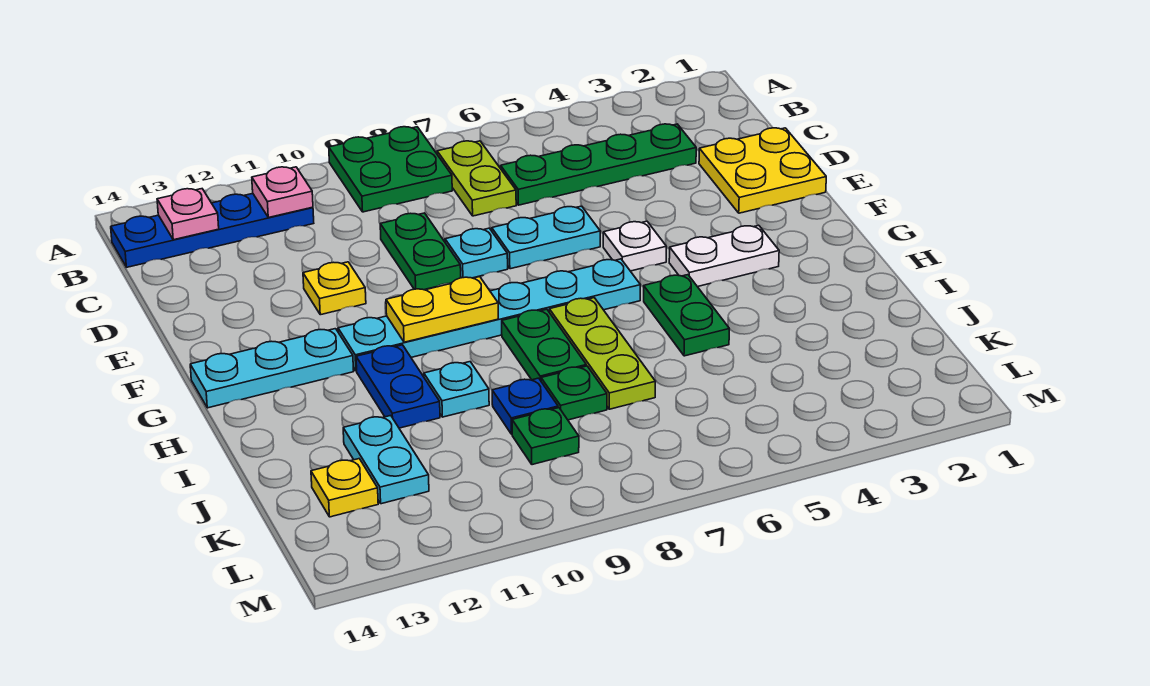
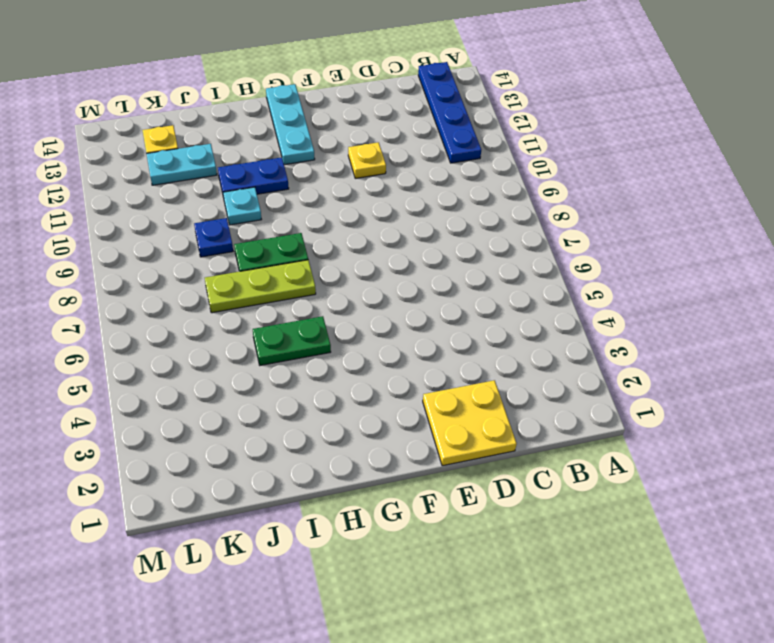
none -> green 2x2 plate [329,127,452,212]
none -> lime 1x2 plate [437,141,516,216]
none -> green 1x4 plate [501,124,696,205]

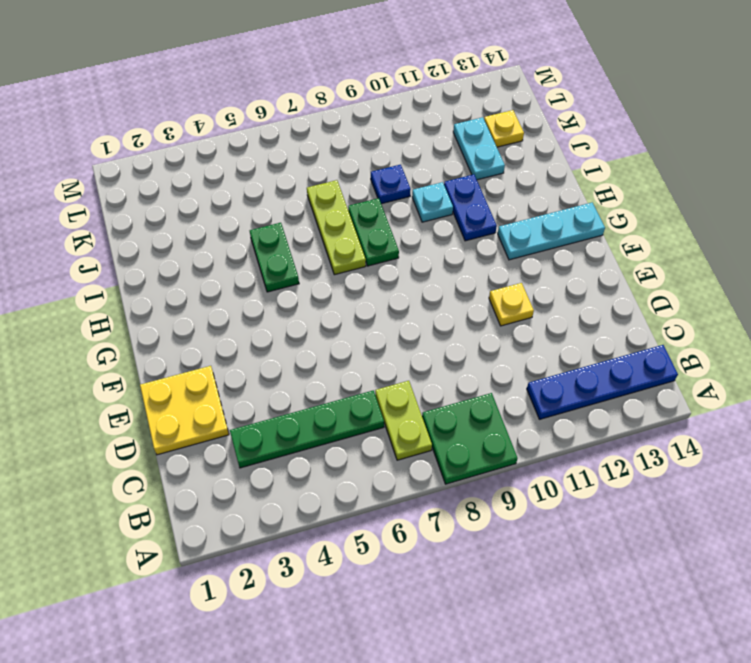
none -> green 1x2 plate [380,213,461,290]
none -> cyan 1x2 plate [492,206,600,269]
none -> cyan 1x1 plate [445,228,508,278]

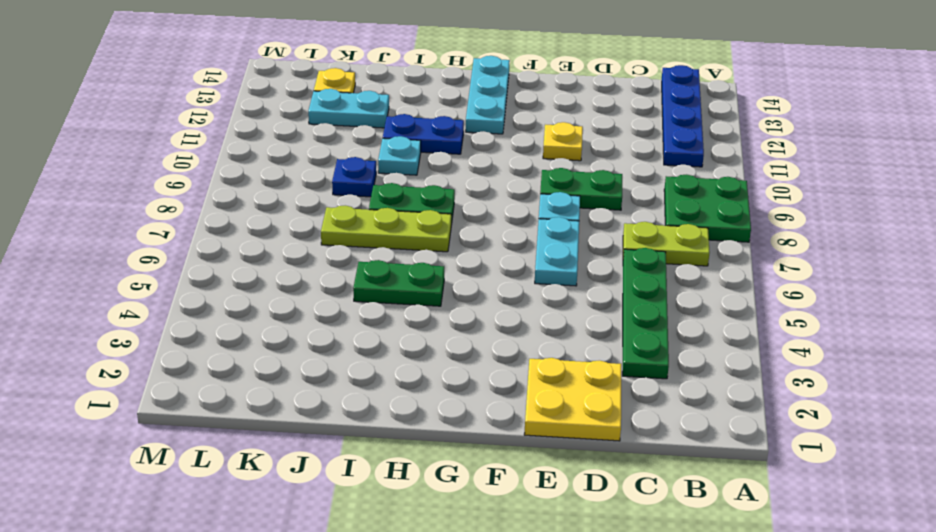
none -> white 1x1 plate [603,221,666,271]
none -> white 1x2 plate [669,225,779,287]
none -> cyan 1x6 plate [338,259,640,371]

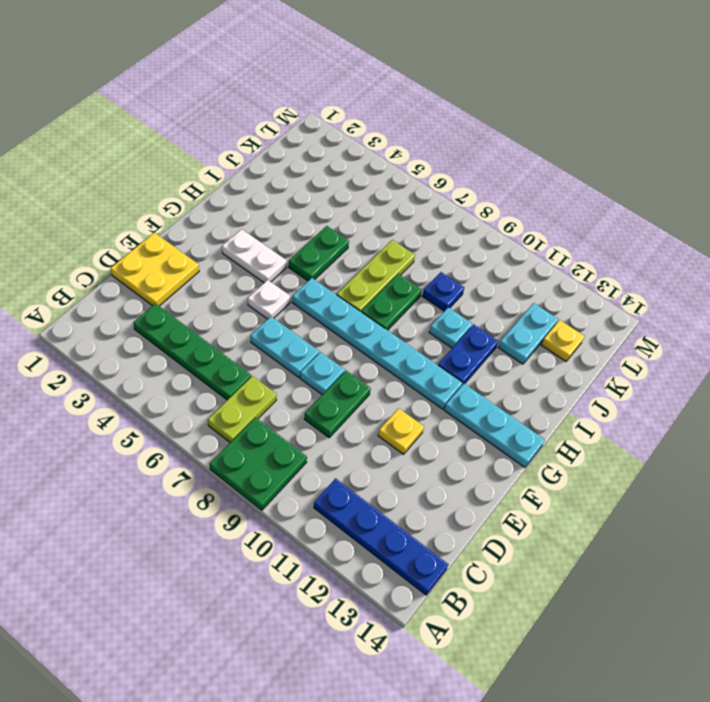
none -> green 1x1 plate [541,366,607,420]
none -> green 1x1 plate [512,408,579,465]
none -> pink 1x1 plate [252,167,313,218]

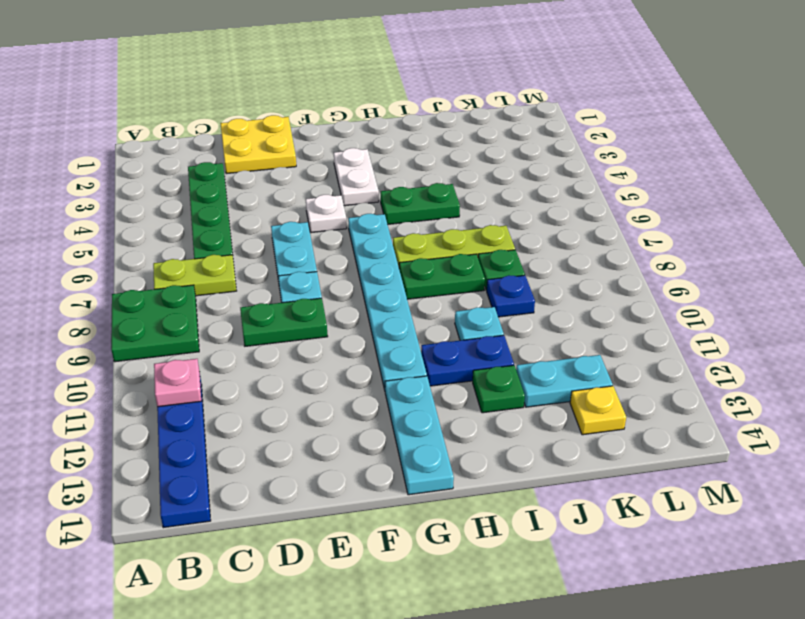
green 1x1 plate [473,365,525,413] -> green 1x1 plate moved to [512,408,579,465]
none -> yellow 1x1 plate [303,262,366,315]
none -> pink 1x1 plate [157,189,219,240]
none -> yellow 1x2 plate [386,277,498,342]

